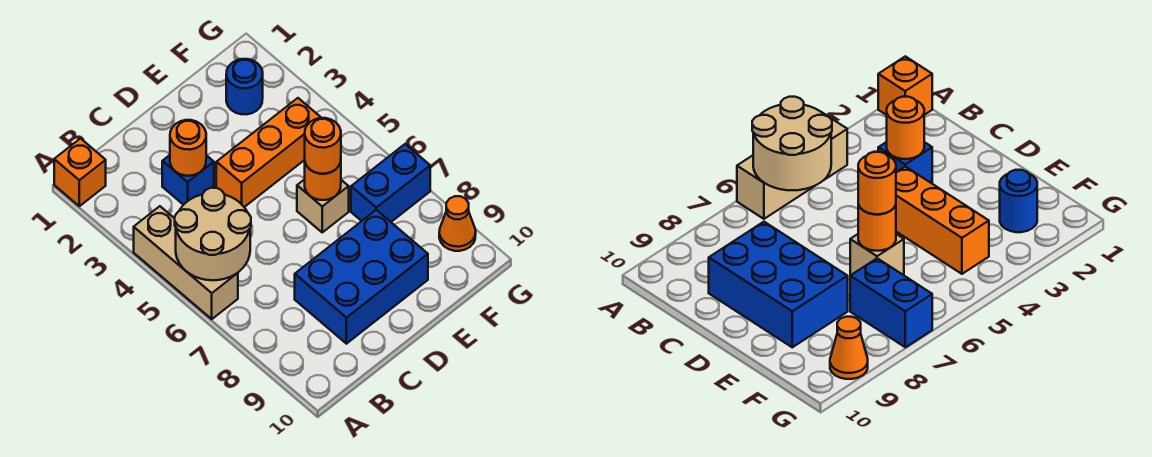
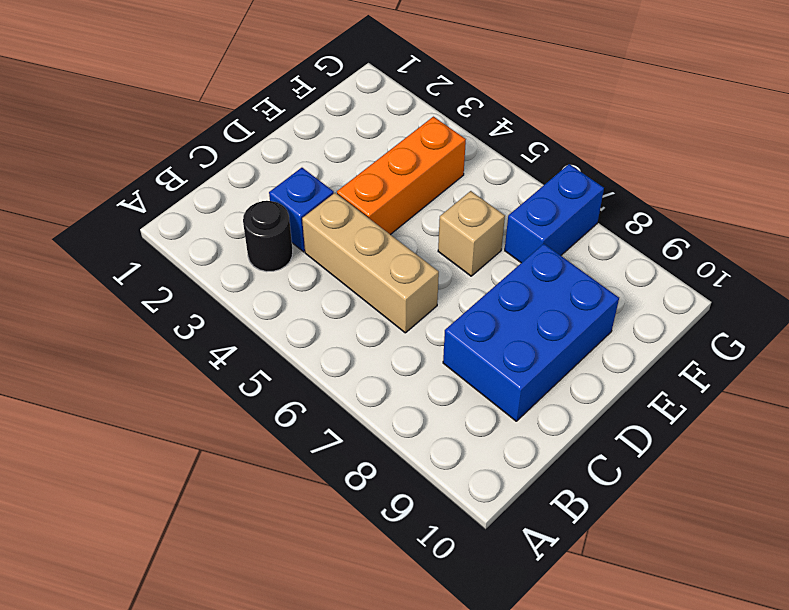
black 1x1 round brick [243,201,293,272] -> none
tan 1x3 brick [302,193,439,333] -> tan 1x3 brick moved to [134,206,238,319]
none -> orange 1x1 brick [54,139,106,206]
none -> blue 1x1 round brick [226,59,263,114]
none -> orange 1x1 cone [439,196,476,251]

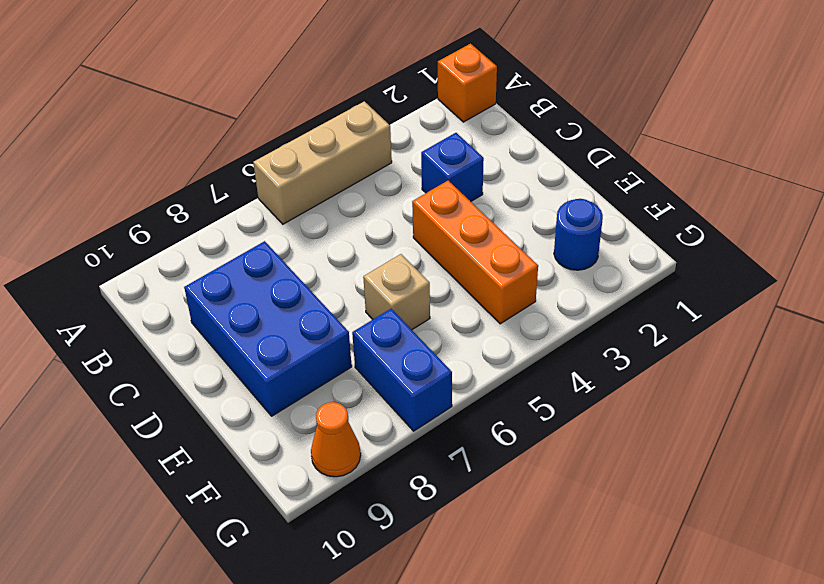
none -> tan 2x2 round brick [175,188,251,280]
none -> orange 1x1 round brick [170,120,206,176]
none -> orange 1x1 round brick [305,162,341,200]

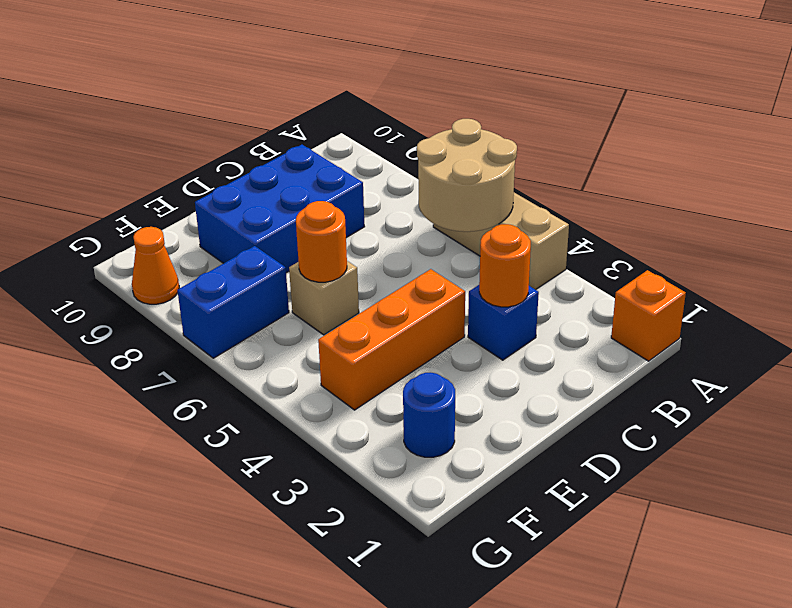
none -> orange 1x1 round brick [305,118,341,174]

